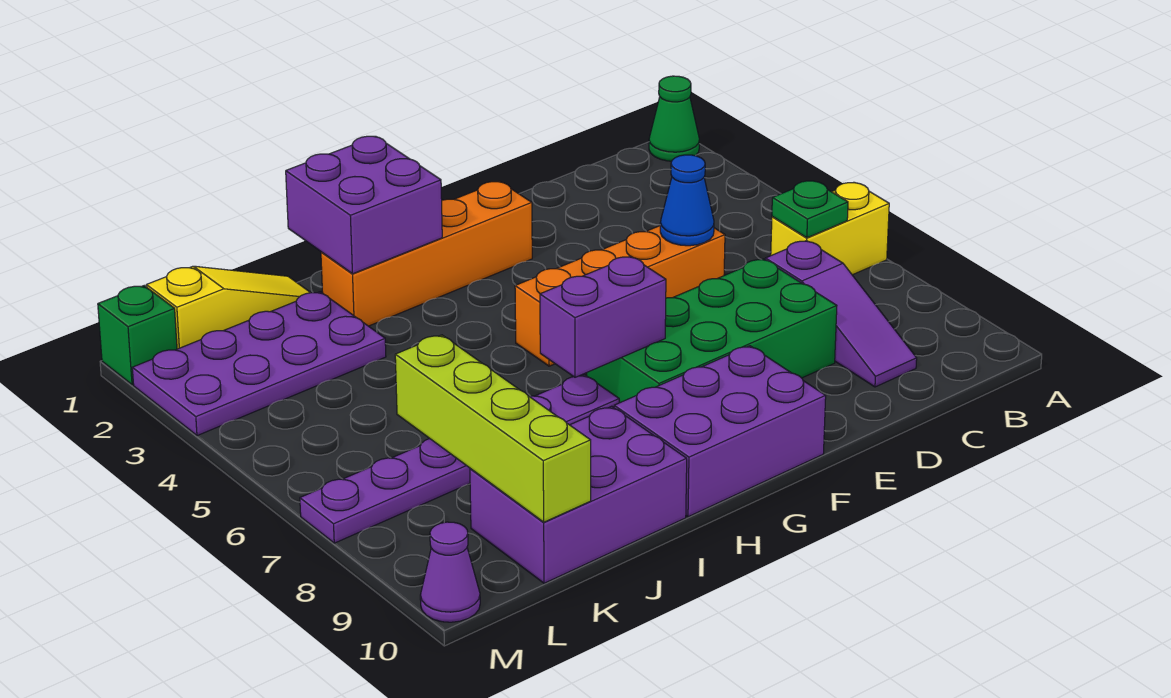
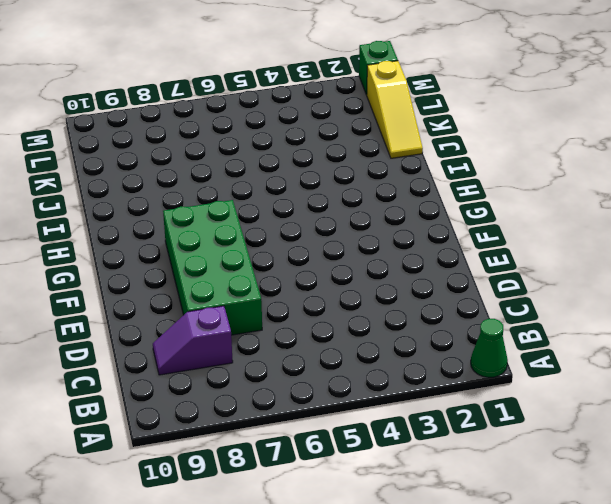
purple 1x2 slope [153,306,233,375] -> purple 1x3 slope [765,241,917,387]
none -> yellow 1x2 brick [771,183,889,275]
none -> orange 1x4 brick [515,226,725,366]
none -> orange 1x4 brick [321,181,532,326]

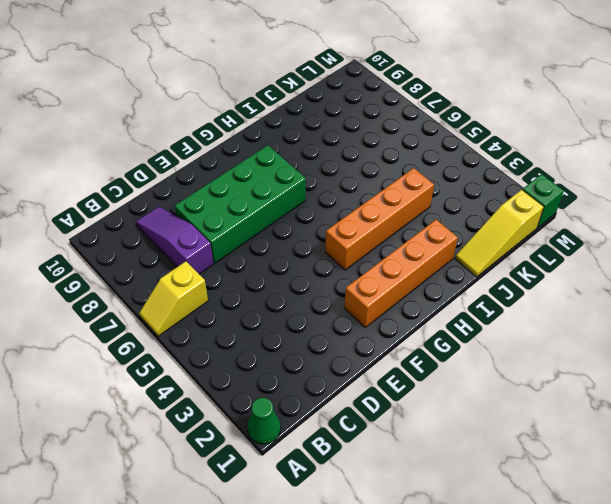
yellow 1x2 slope [139,261,208,336] -> yellow 1x2 brick [771,183,889,275]
orange 1x4 brick [325,168,434,270] -> orange 1x4 brick moved to [515,226,725,366]
none -> purple 2x3 brick [614,346,826,517]
none -> purple 1x6 plate [300,375,619,543]
none -> purple 2x3 brick [470,406,687,583]

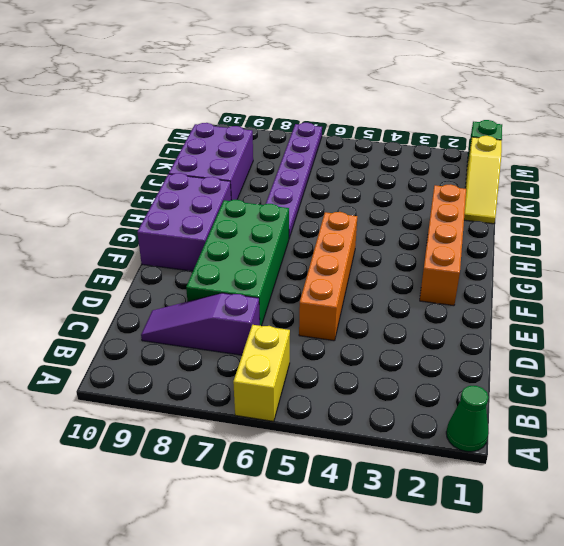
none -> purple 2x4 plate [132,292,386,436]
none -> purple 1x1 cone [420,522,480,622]
none -> green 1x1 plate [772,181,848,238]

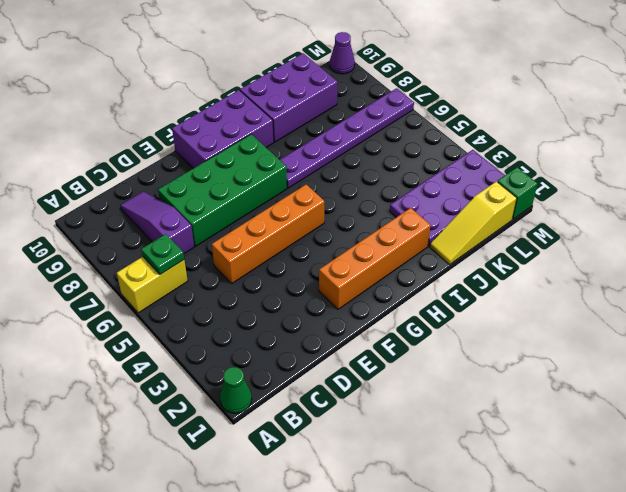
none -> blue 1x1 cone [660,155,714,246]
none -> purple 1x2 brick [540,256,666,377]
none -> purple 2x2 brick [286,136,442,274]

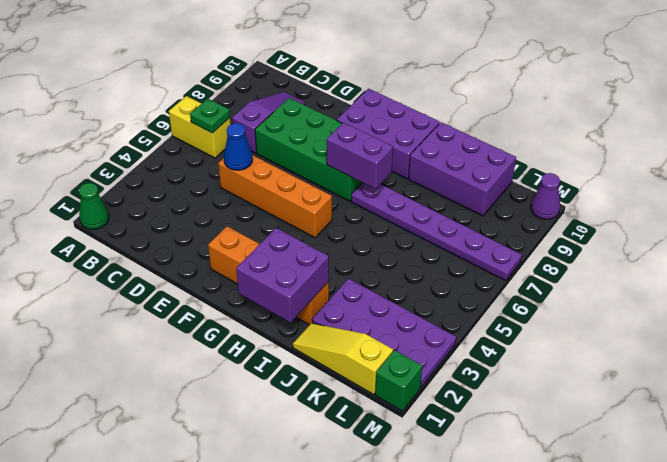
none -> lime 1x4 brick [395,335,591,522]

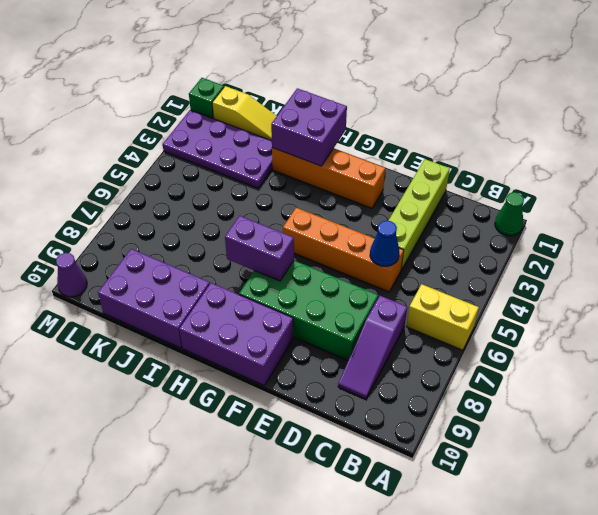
lime 1x4 brick [388,159,450,270] -> lime 1x4 brick moved to [395,335,591,522]
none -> purple 1x6 plate [300,375,619,543]
none -> green 1x1 plate [772,181,848,238]

